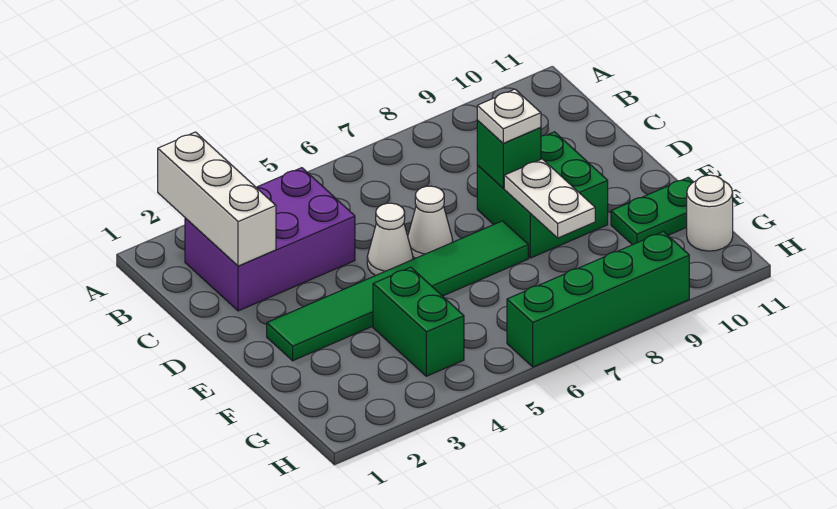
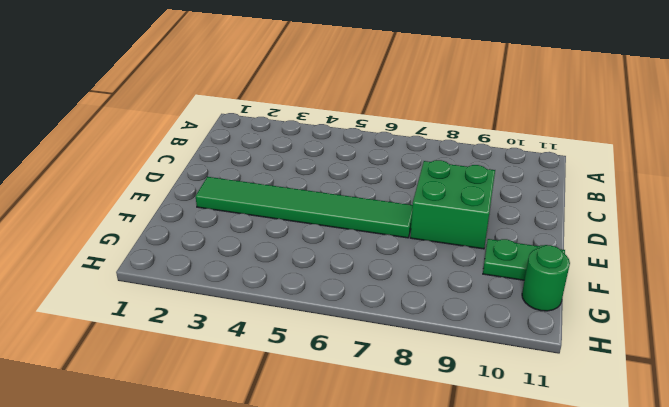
green 1x1 round brick [522,245,570,311] -> white 1x1 round brick [687,175,733,251]
none -> purple 2x3 brick [185,168,355,311]
none -> white 1x1 cone [367,203,413,276]
none -> white 1x1 cone [408,186,453,258]

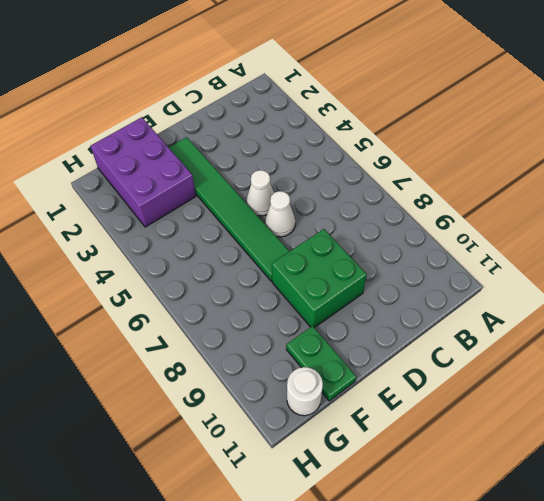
purple 2x3 brick [91,117,196,227] -> purple 2x3 brick moved to [185,168,355,311]
none -> green 1x2 brick [373,267,464,376]
none -> green 1x4 brick [507,232,689,367]
none -> white 1x3 brick [158,132,276,266]

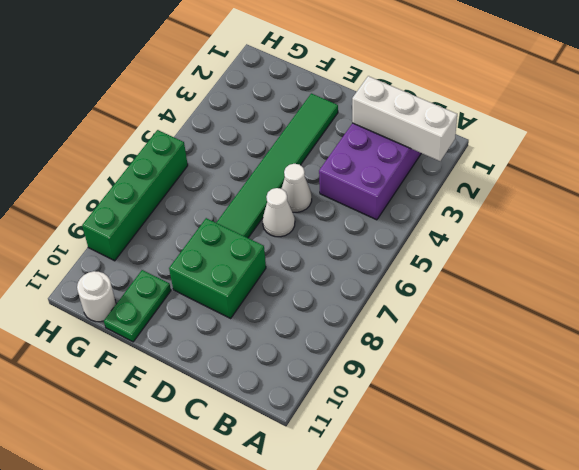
none -> green 1x2 brick [373,267,464,376]
none -> green 1x1 brick [477,121,541,188]
none -> white 1x2 plate [504,159,595,238]

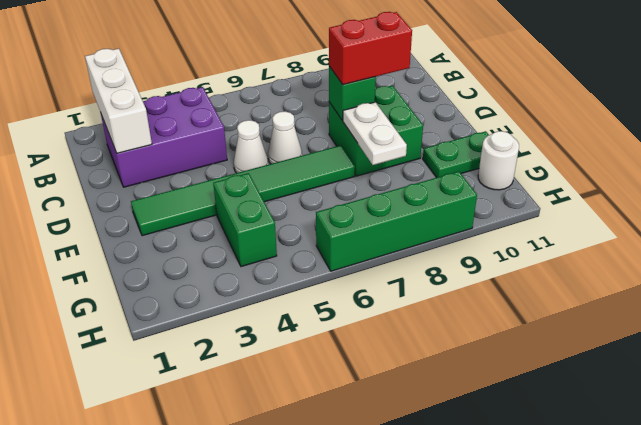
red 1x2 brick [329,12,412,85] -> white 1x1 plate [477,89,541,143]

